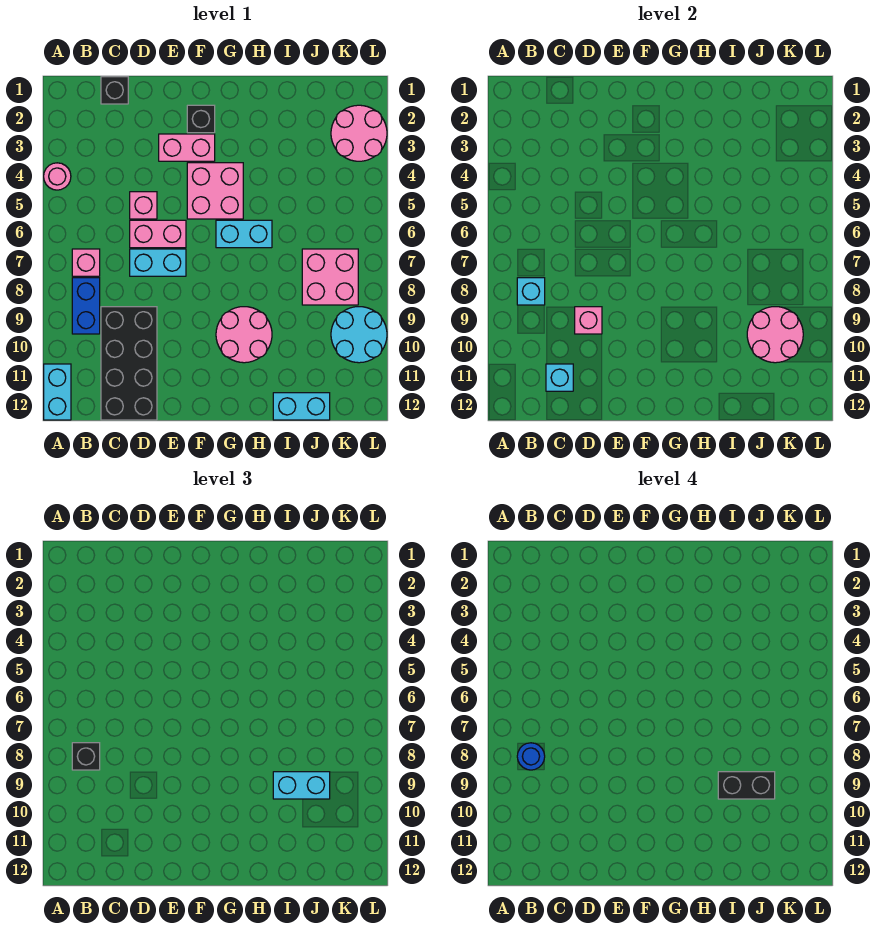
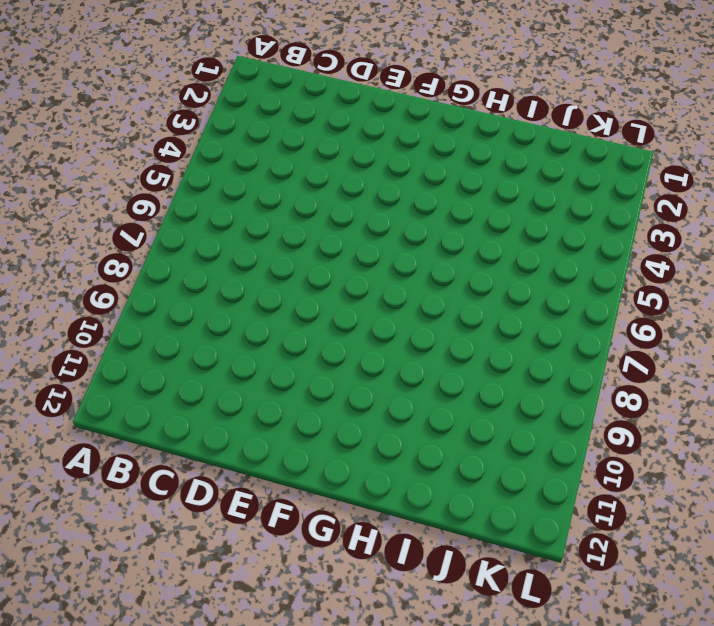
none -> pink 1x1 round brick [44,163,71,190]
none -> cyan 1x2 brick [44,364,71,420]
none -> pink 1x1 brick [72,249,100,276]

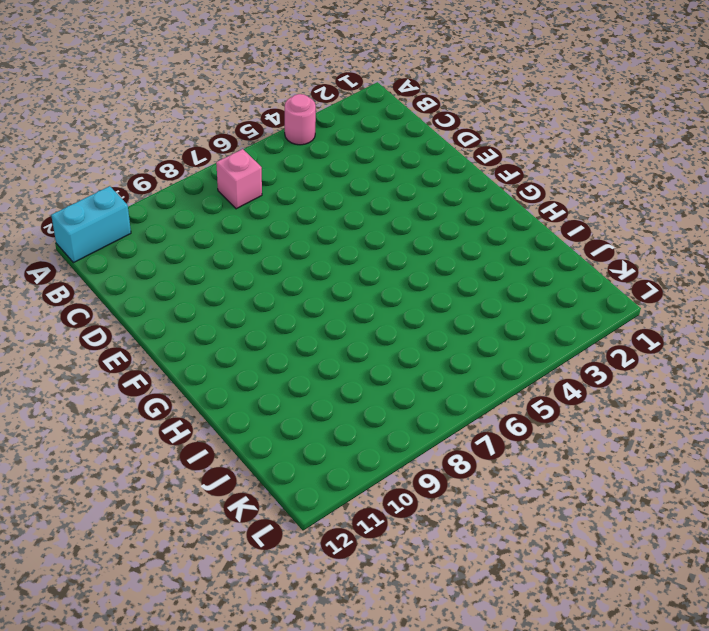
none -> blue 1x2 brick [72,278,100,334]
none -> black 1x1 brick [101,77,128,104]
none -> black 2x4 brick [101,307,157,420]

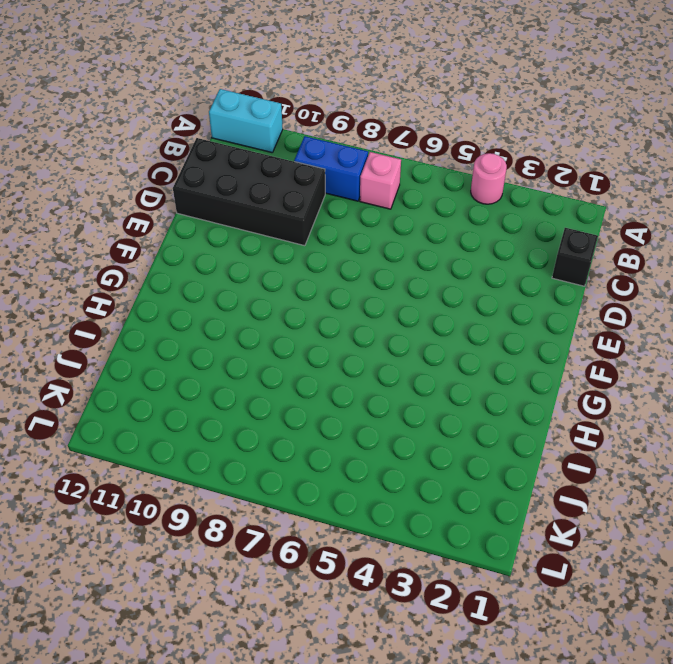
none -> pink 1x1 brick [130,192,157,219]
none -> pink 1x2 brick [130,220,186,248]
none -> cyan 1x2 brick [130,249,186,276]

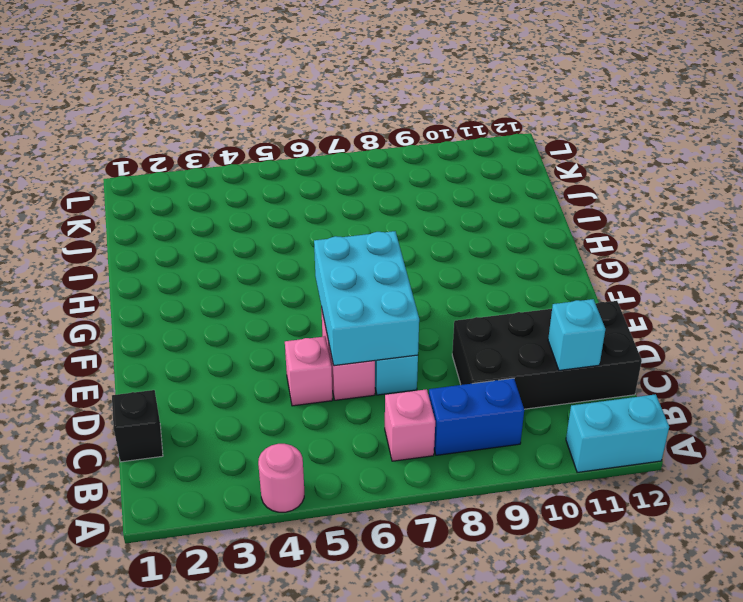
cyan 2x3 brick [314,231,419,366] -> none
none -> pink 1x2 brick [159,134,215,161]
none -> black 1x1 brick [187,105,215,133]
none -> pink 2x2 brick [187,163,243,219]

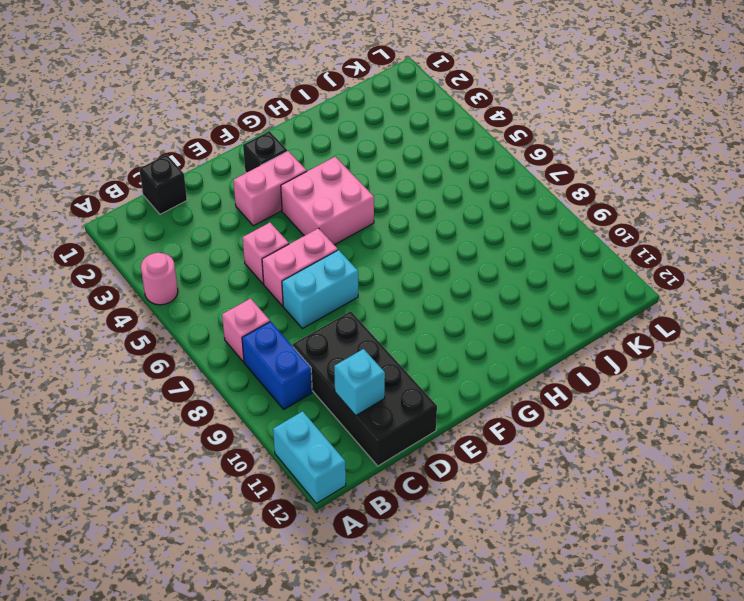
none -> cyan 1x2 brick [216,220,272,248]
none -> pink 2x2 round brick [216,307,272,363]
none -> cyan 1x2 brick [273,393,330,420]

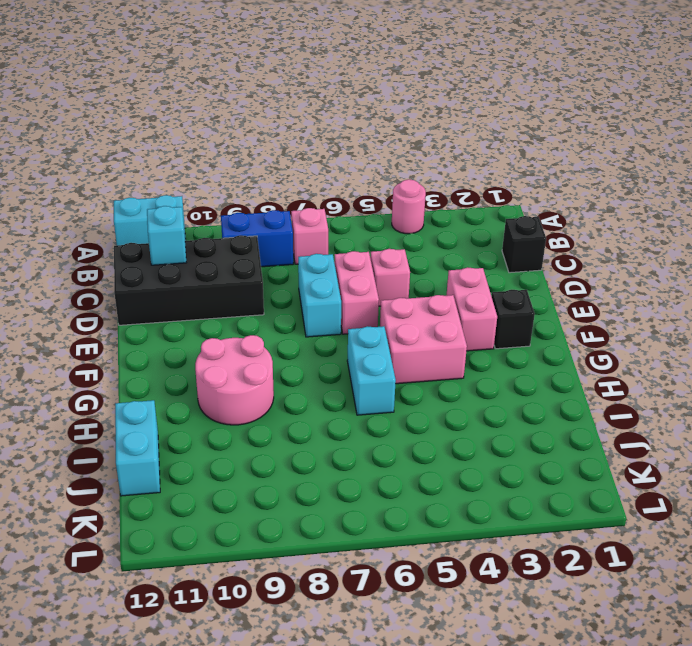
none -> pink 2x2 brick [302,249,358,305]
none -> pink 2x2 round brick [331,105,387,161]
none -> cyan 2x2 round brick [331,307,387,363]

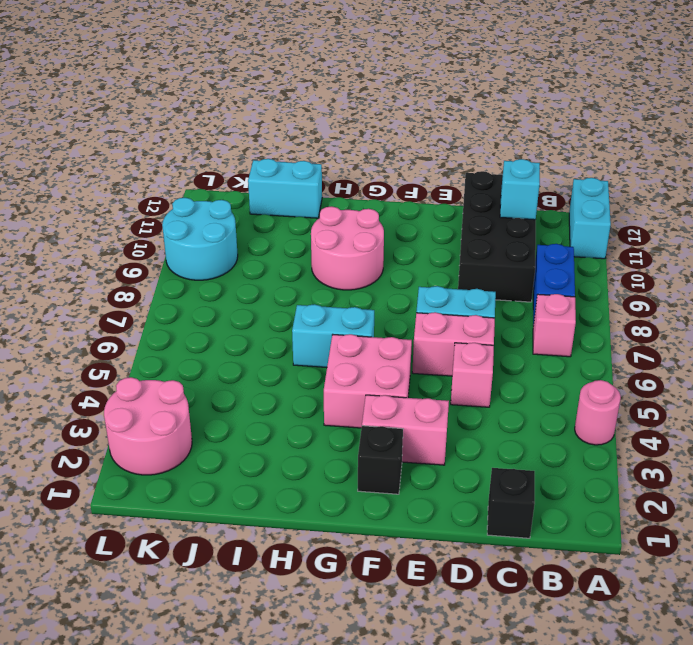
none -> pink 2x2 brick [302,249,358,305]
none -> cyan 1x1 brick [517,278,545,305]
none -> pink 1x1 brick [575,307,602,334]

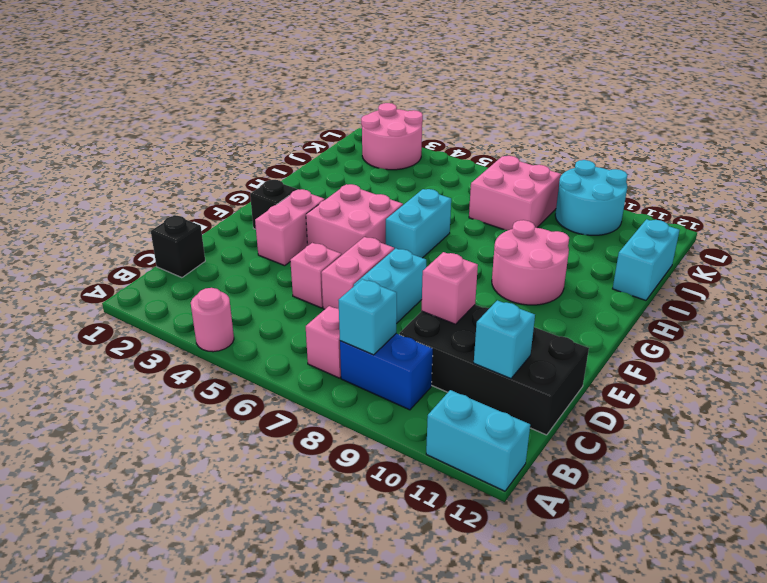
none -> pink 2x2 round brick [747,307,803,363]
none -> black 1x1 brick [72,743,100,770]
none -> cyan 1x2 brick [273,772,330,799]

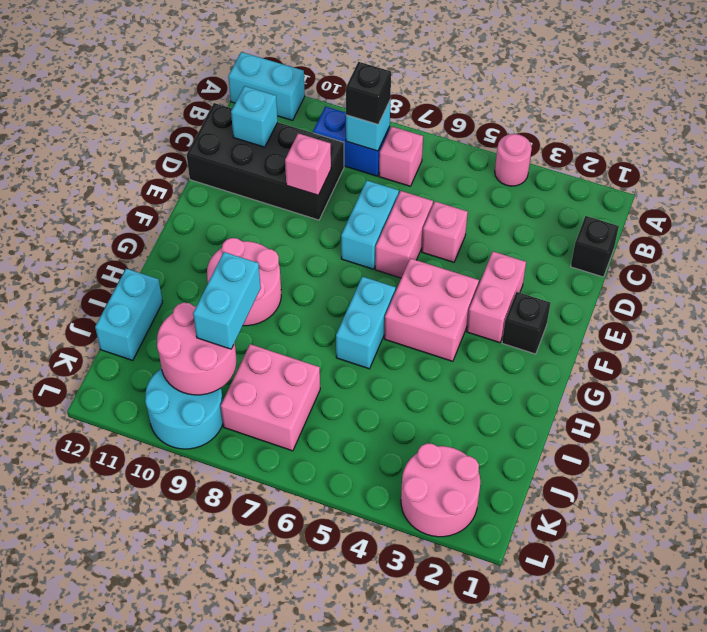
none -> blue 1x1 round brick [517,743,545,770]
none -> black 1x2 brick [718,772,775,799]

